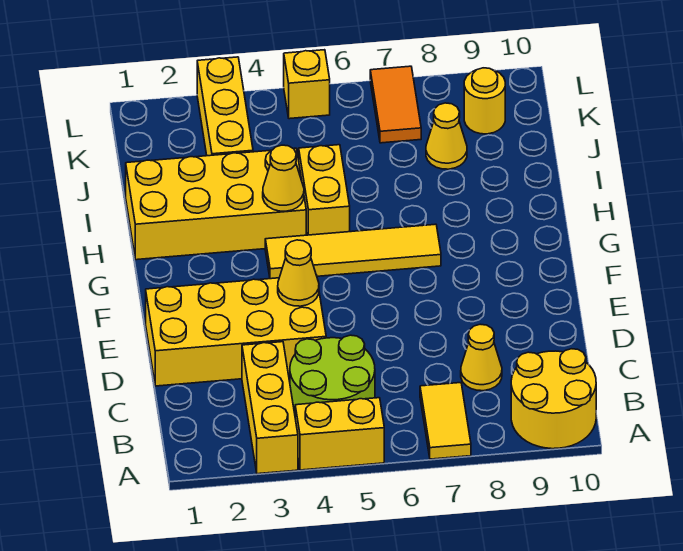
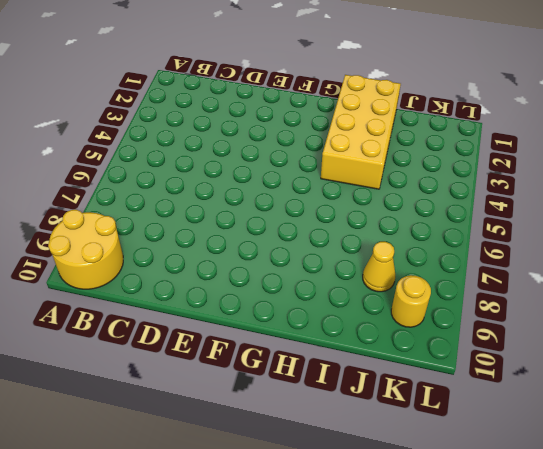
none -> yellow 1x3 brick [242,342,298,474]
none -> yellow 1x2 brick [295,398,384,470]
none -> yellow 1x2 tile [420,383,471,459]

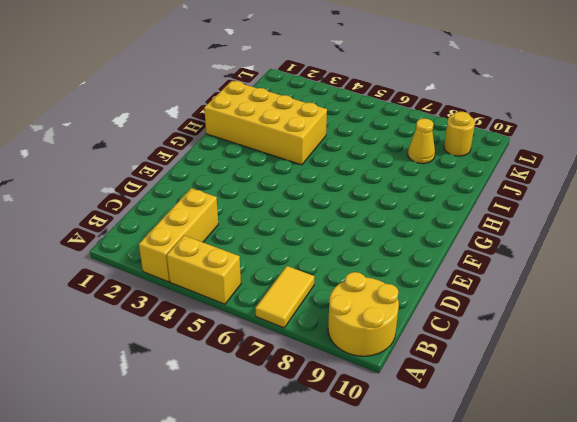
none -> lime 2x2 round brick [290,335,375,413]
none -> yellow 1x1 cone [461,324,502,391]
none -> yellow 2x4 brick [146,278,326,386]

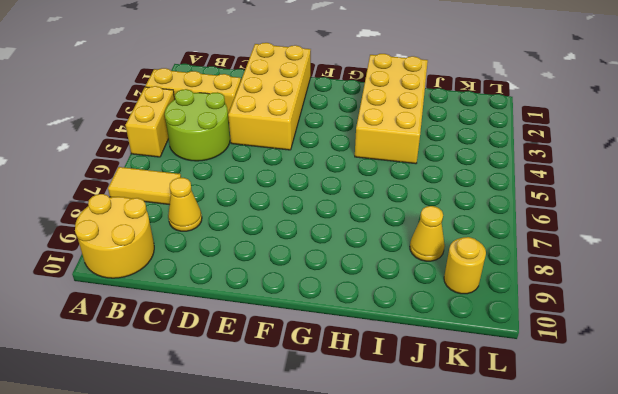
none -> yellow 1x4 tile [265,224,441,279]
none -> yellow 1x2 brick [299,145,350,235]
none -> yellow 1x3 brick [197,57,253,156]

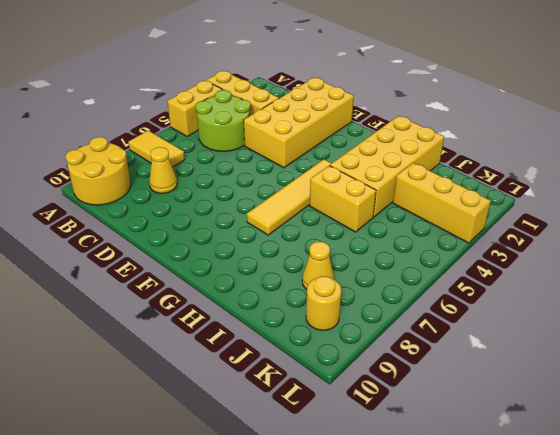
none -> orange 1x2 tile [370,66,421,143]
none -> yellow 1x1 brick [284,50,330,119]
none -> yellow 1x1 cone [278,240,319,306]

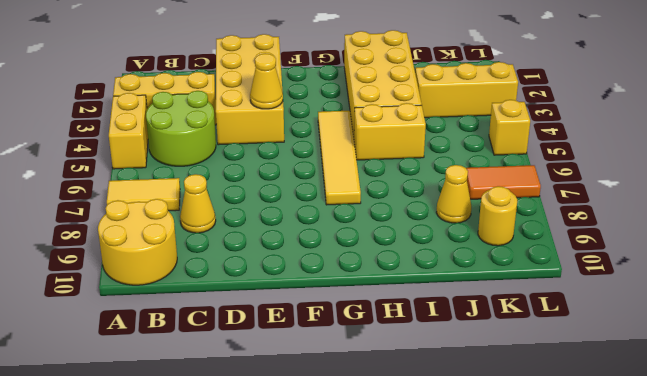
none -> yellow 1x1 cone [263,145,304,211]

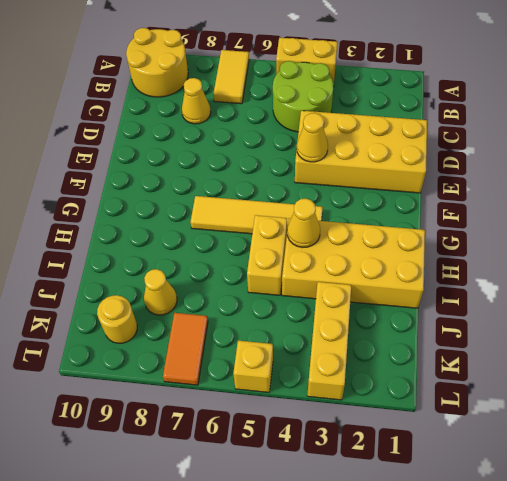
none -> yellow 1x3 brick [242,342,298,474]

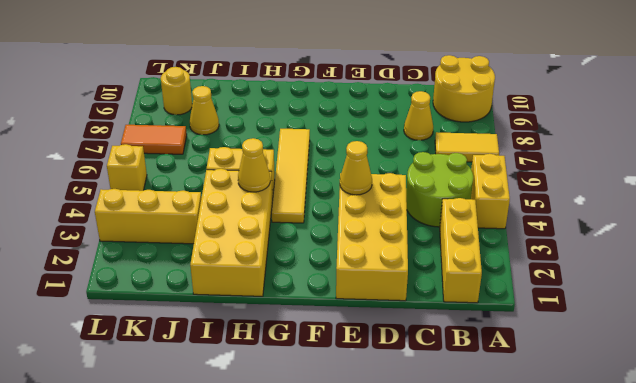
yellow 1x3 brick [440,198,482,303] -> yellow 1x3 brick turned to [242,342,298,474]

